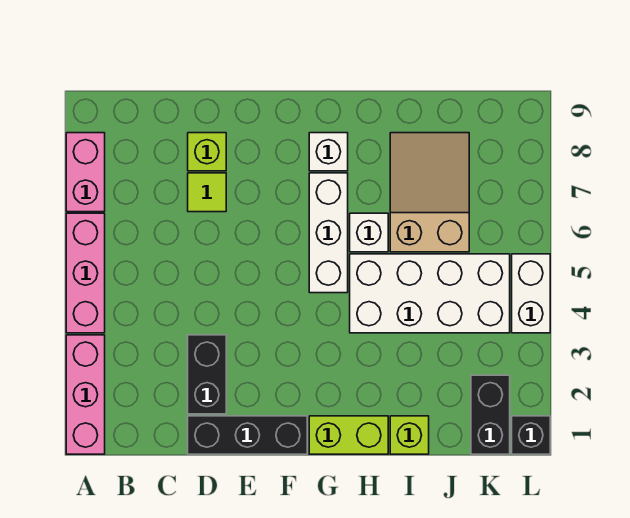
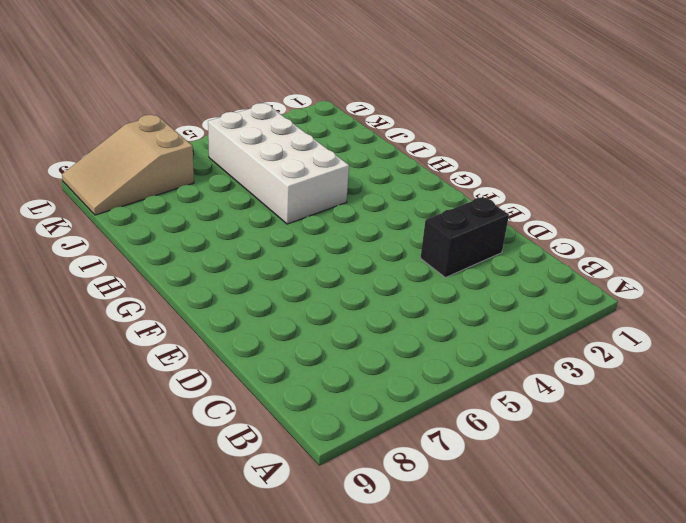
tan 2x3 slope [62,115,194,215] -> tan 2x3 slope moved to [390,133,469,252]
none -> pink 1x3 brick [66,335,105,454]
none -> pink 1x3 brick [66,213,105,333]
none -> pink 1x2 brick [66,133,105,212]

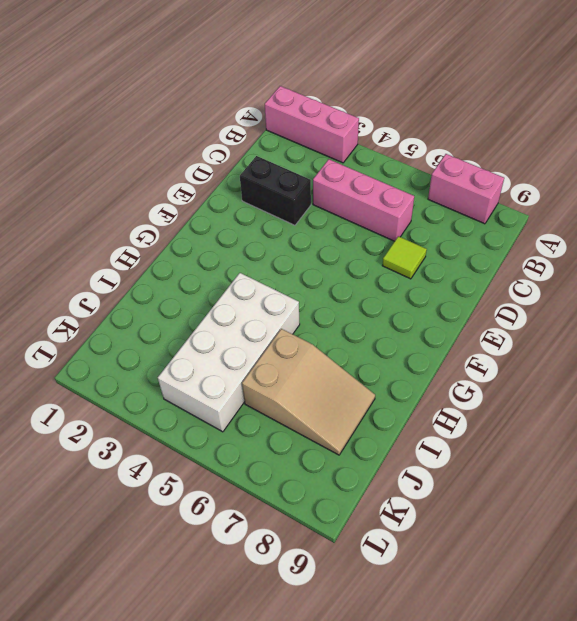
pink 1x3 brick [313,159,414,241] -> pink 1x3 brick moved to [66,213,105,333]
none -> black 1x3 brick [188,416,307,454]
none -> lime 1x1 brick [188,133,226,171]
none -> lime 1x2 brick [309,416,388,454]

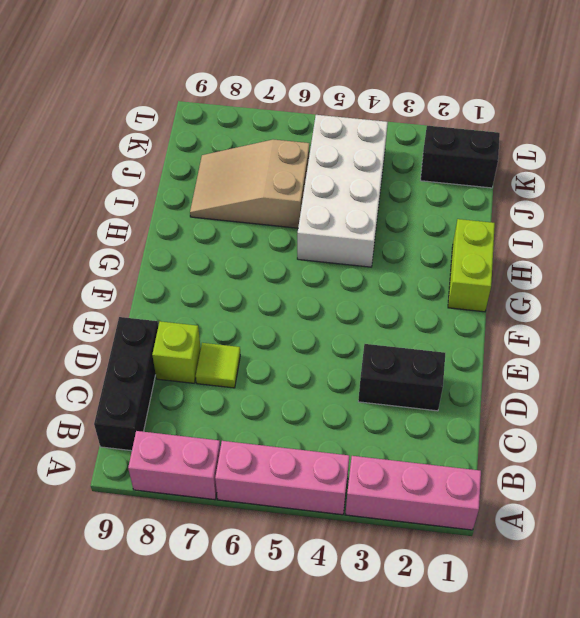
black 1x3 brick [94,317,158,451] -> black 1x3 brick moved to [188,416,307,454]
none -> white 1x3 brick [309,173,348,293]
none -> white 1x1 brick [309,133,348,171]
none -> white 1x1 brick [350,213,388,252]

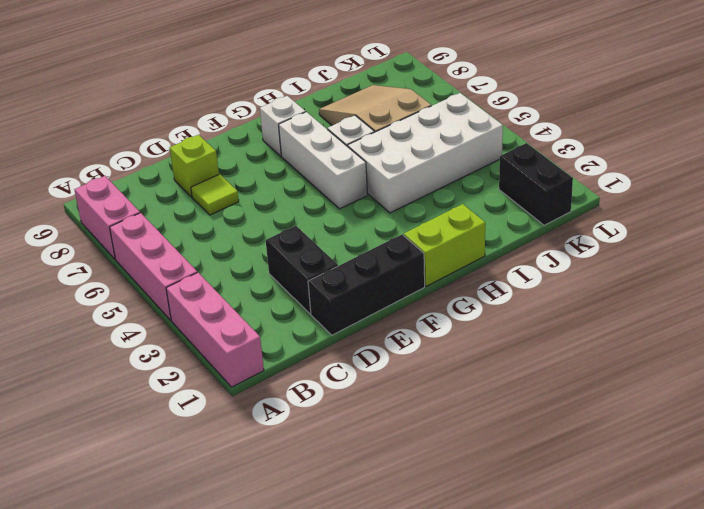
none -> lime 1x1 brick [390,416,429,454]
none -> black 1x1 brick [512,416,550,454]
none -> white 1x2 brick [512,254,550,333]

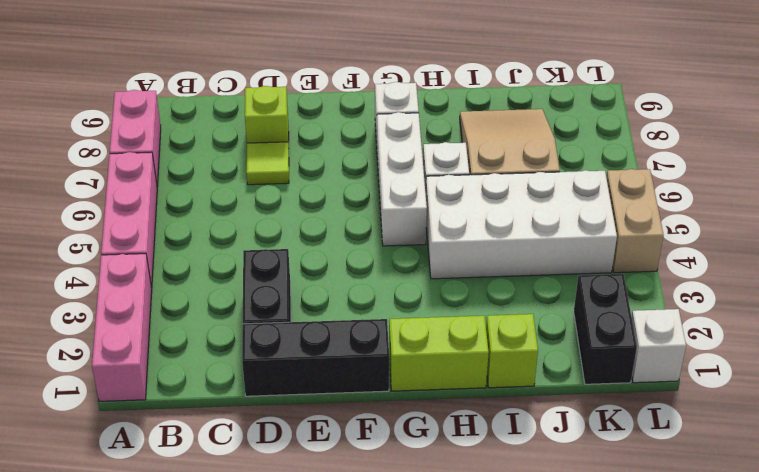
white 1x1 brick [632,309,686,383] -> black 1x1 brick [512,416,550,454]
tan 1x2 brick [606,169,664,273] -> white 1x2 brick [512,254,550,333]

